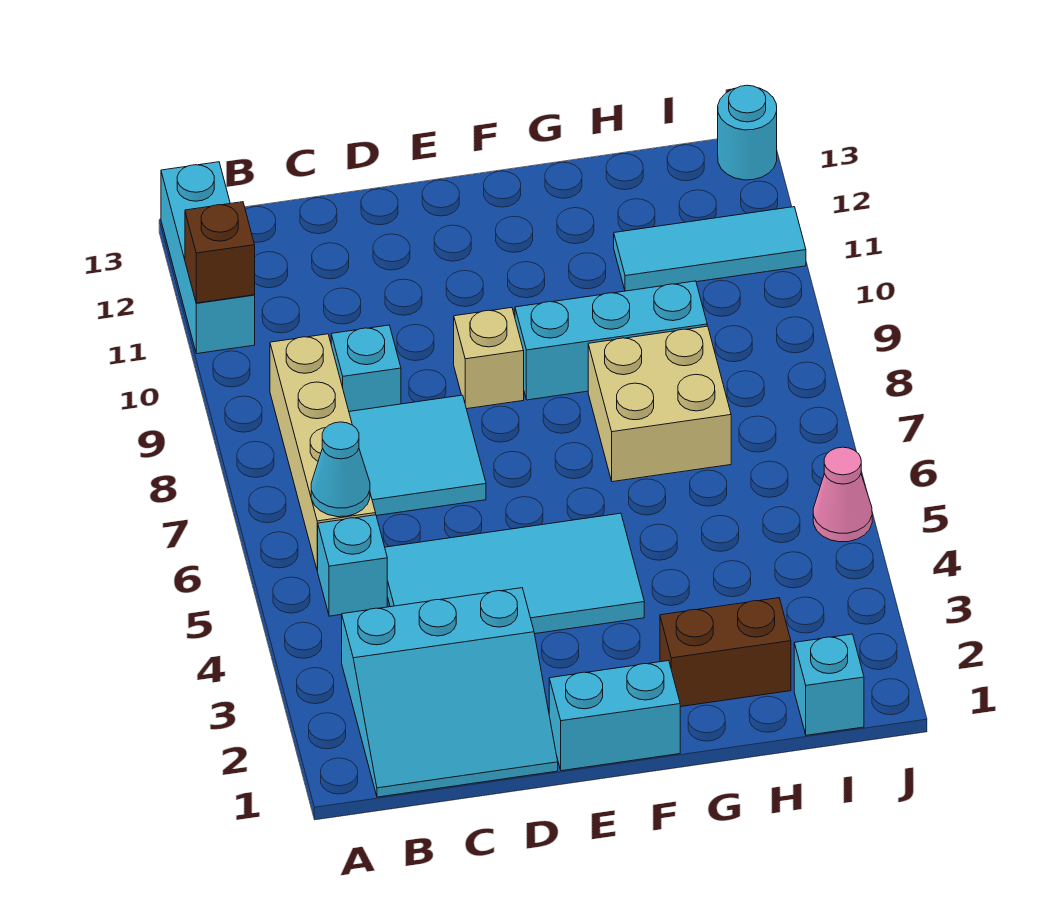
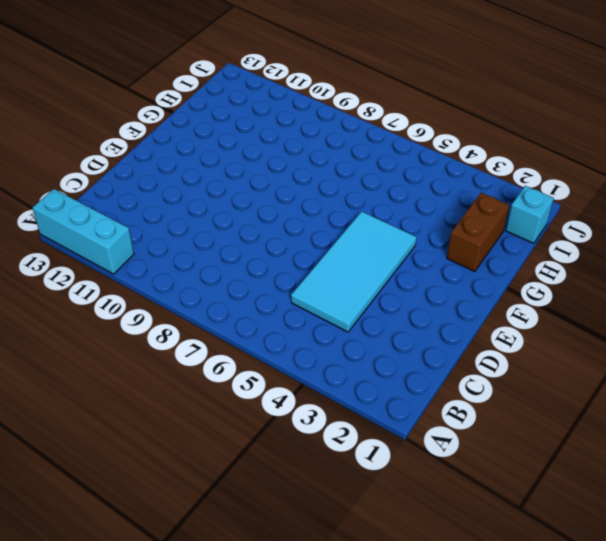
none -> cyan 3x3 slope [342,588,558,797]
none -> cyan 1x1 brick [318,515,387,616]
none -> tan 1x4 brick [270,334,376,571]

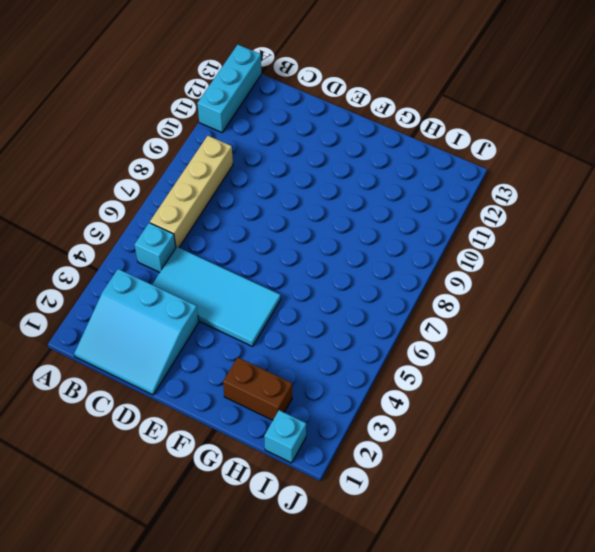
none -> cyan 2x2 tile [349,395,486,516]
none -> cyan 1x1 brick [331,325,401,411]
none -> cyan 1x2 brick [549,661,680,771]

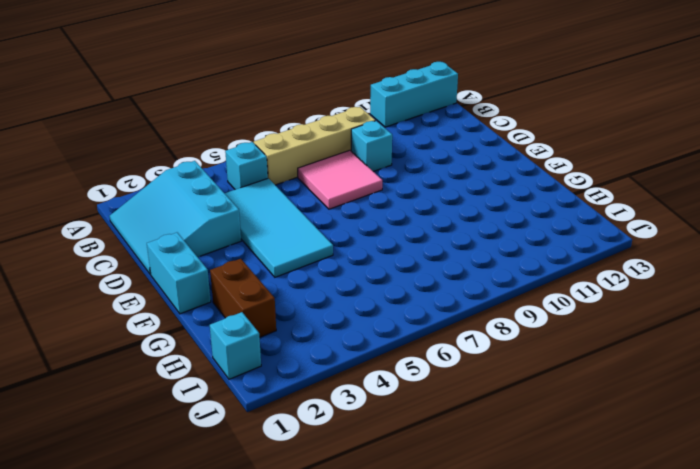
pink 2x2 tile [298,150,382,209] -> cyan 2x2 tile [349,395,486,516]
none -> tan 1x1 brick [454,308,524,409]
none -> cyan 1x3 brick [515,281,707,400]
none -> tan 2x2 brick [588,326,731,482]

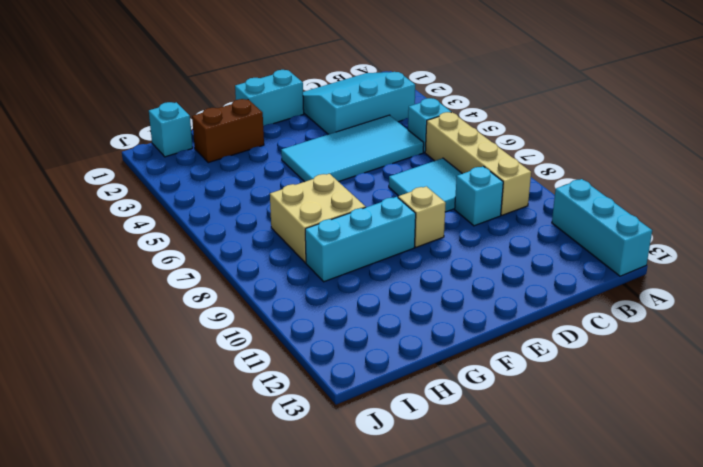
none -> cyan 1x3 tile [614,207,806,291]
none -> pink 1x1 cone [813,447,872,542]
none -> cyan 1x1 round brick [718,85,777,180]

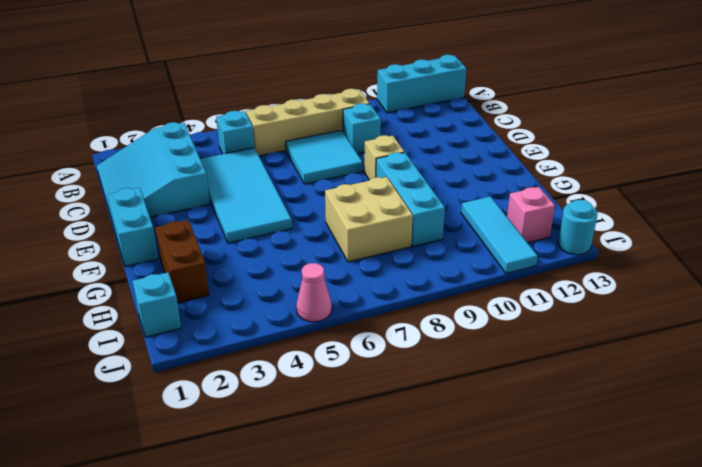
pink 1x1 brick [507,187,555,243] -> none
none -> brown 1x1 brick [185,202,255,303]
none -> cyan 1x1 cone [311,422,370,517]

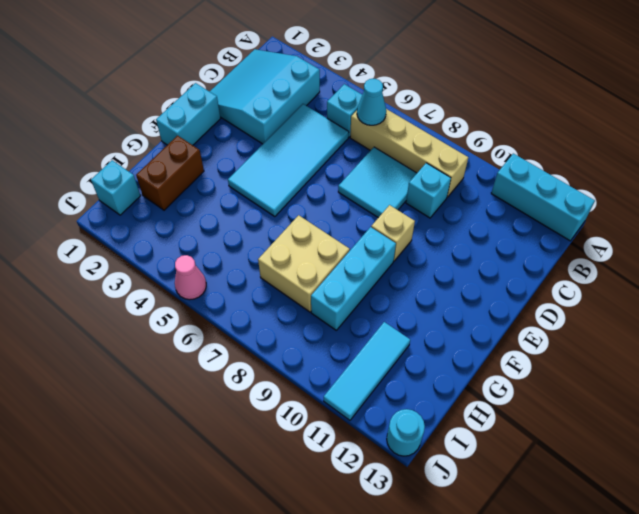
none -> brown 1x1 brick [185,202,255,303]

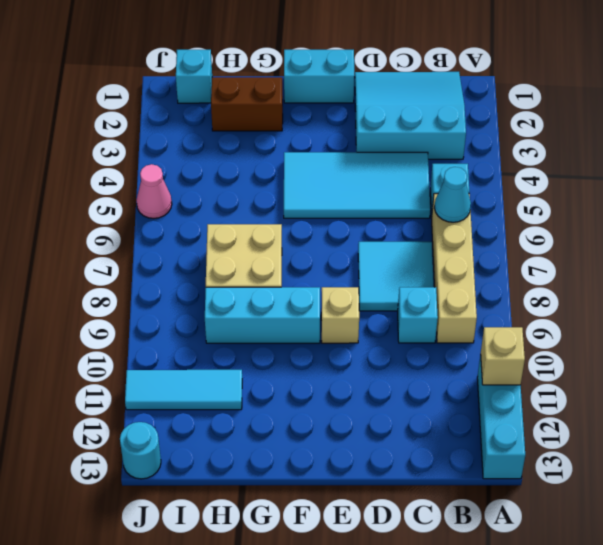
tan 1x1 brick [481,327,525,385] -> brown 1x1 brick [185,202,255,303]

